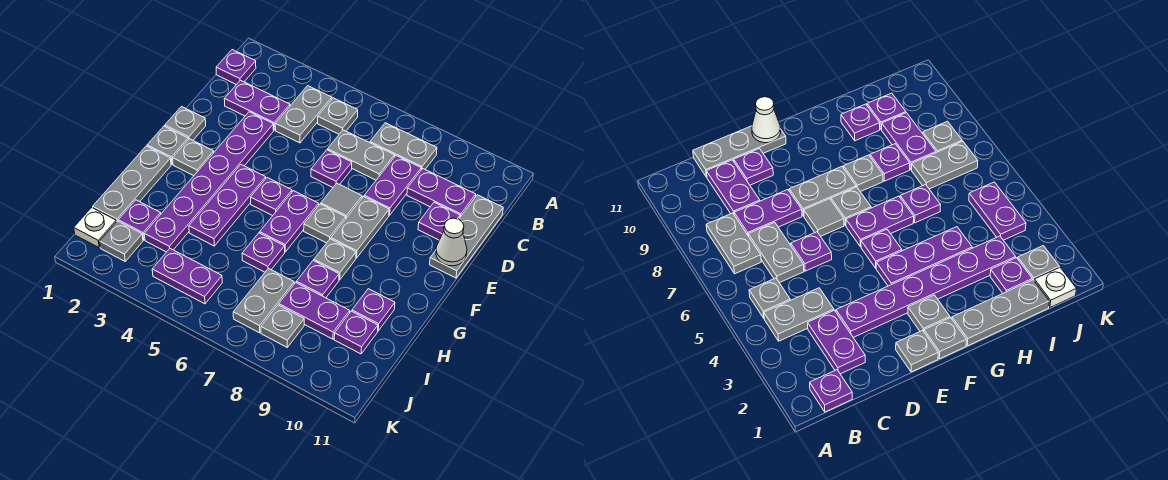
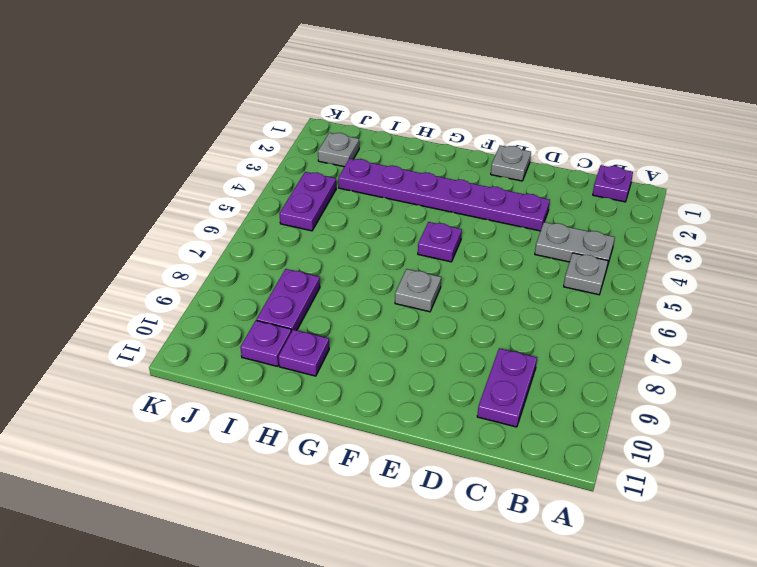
none -> grey 1x2 plate [370,123,437,170]
none -> purple 1x2 plate [224,80,290,130]
none -> grey 1x2 plate [327,130,395,180]
none -> purple 1x2 plate [364,156,421,215]

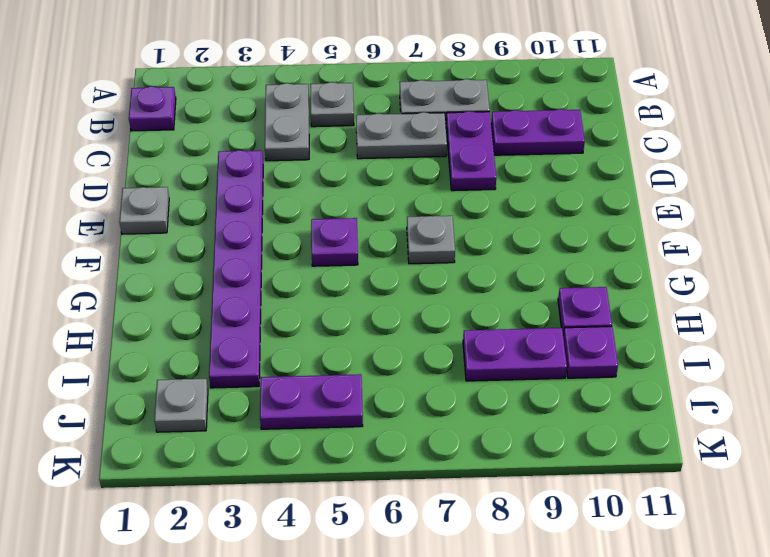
none -> purple 1x2 plate [224,80,290,130]
none -> grey 1x3 plate [430,195,503,278]
none -> purple 1x1 plate [311,150,352,187]
none -> purple 1x1 plate [418,202,460,240]

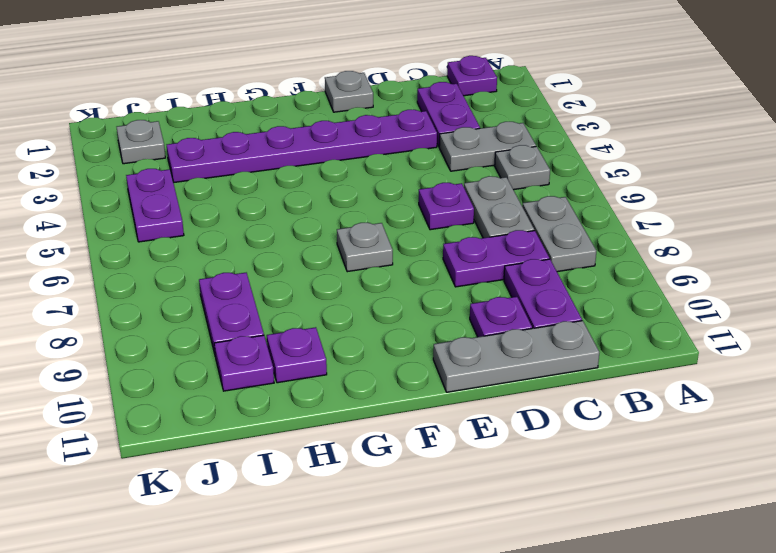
none -> grey 1x1 tile [321,183,362,218]
none -> grey 1x2 plate [331,197,389,258]
none -> grey 1x1 plate [147,126,188,164]
none -> grey 1x1 plate [173,139,214,176]

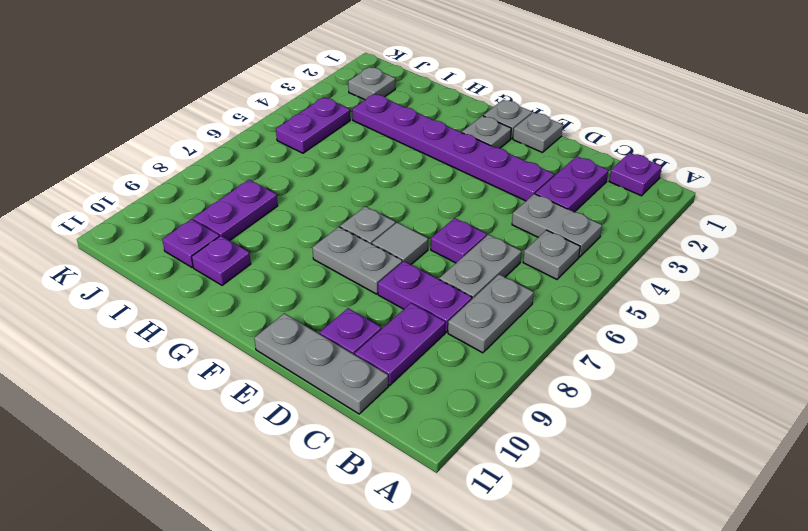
none -> purple 1x3 plate [189,165,266,246]
none -> purple 1x1 plate [251,178,292,216]
none -> purple 1x2 plate [260,191,319,252]
none -> grey 1x3 plate [93,146,171,222]

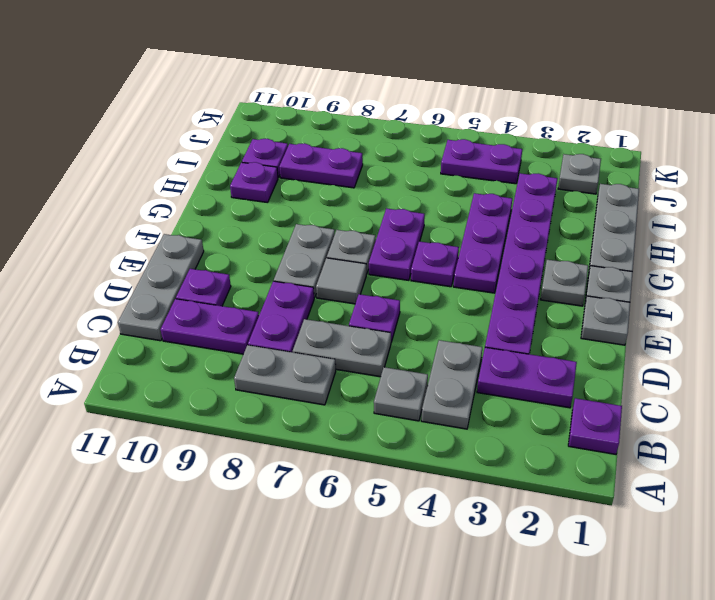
none -> grey 1x1 plate [314,239,356,280]
none -> purple 1x1 plate [242,233,285,272]
none -> purple 1x1 plate [296,260,339,298]
none -> purple 1x1 plate [118,200,161,240]

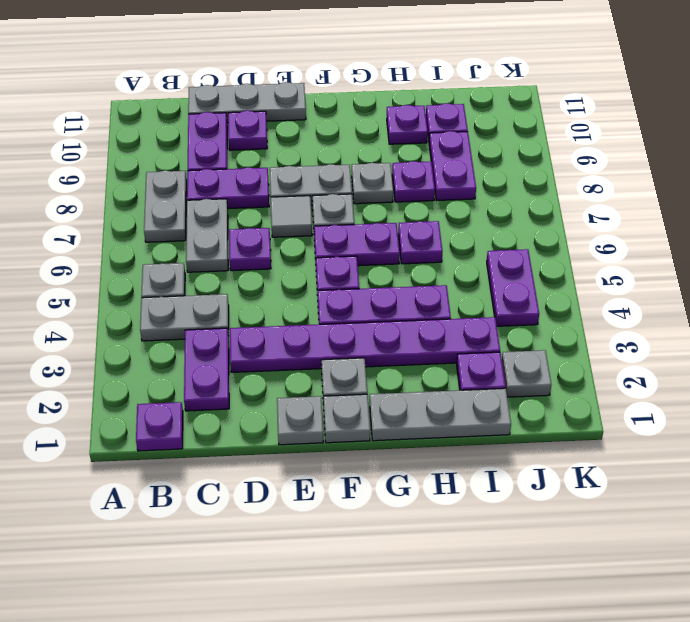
none -> grey 1x2 plate [233,268,294,333]
none -> white 1x1 plate [74,208,116,248]
none -> grey 1x1 plate [261,305,304,347]
none -> white 1x1 cone [436,218,467,266]

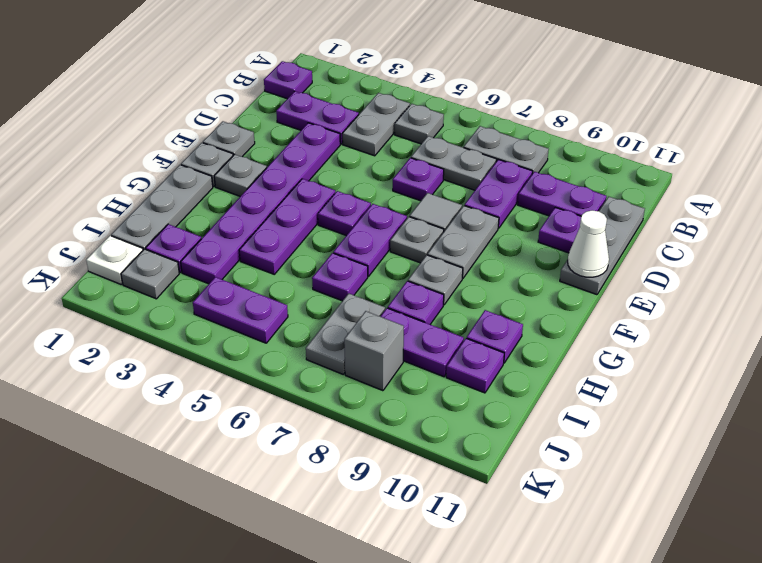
grey 1x1 brick [344,311,404,391] -> grey 1x1 plate [261,305,304,347]

